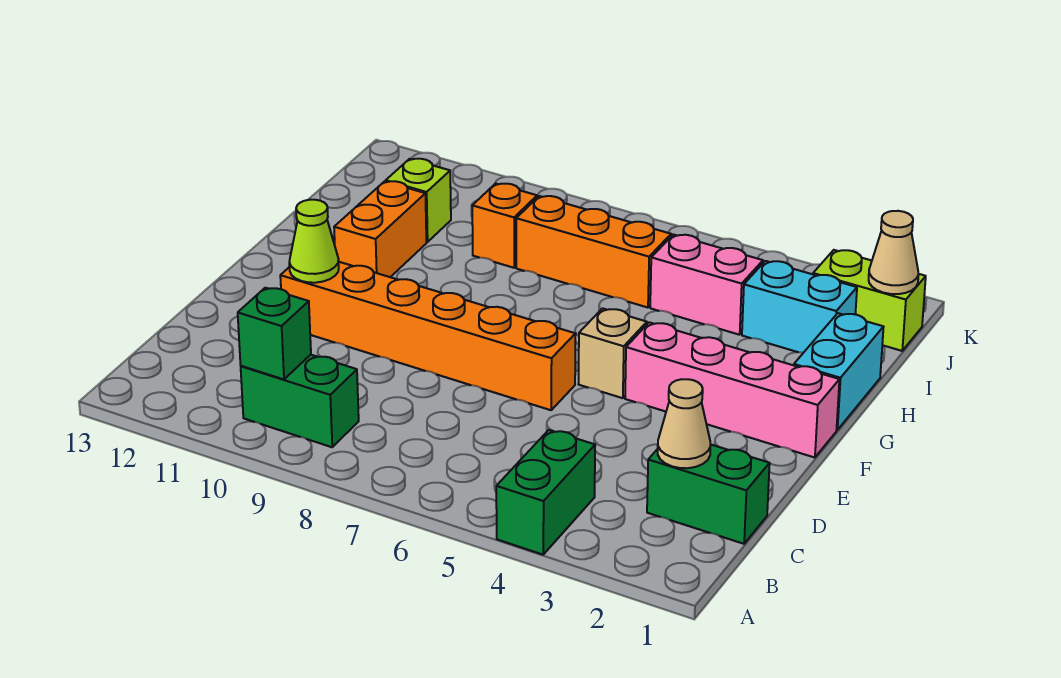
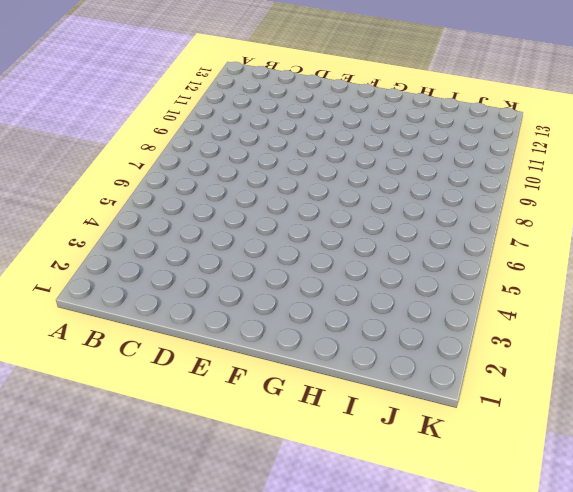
none -> green 1x2 brick [496,430,595,555]
none -> green 1x2 brick [241,355,359,447]
none -> green 1x2 brick [647,444,770,544]

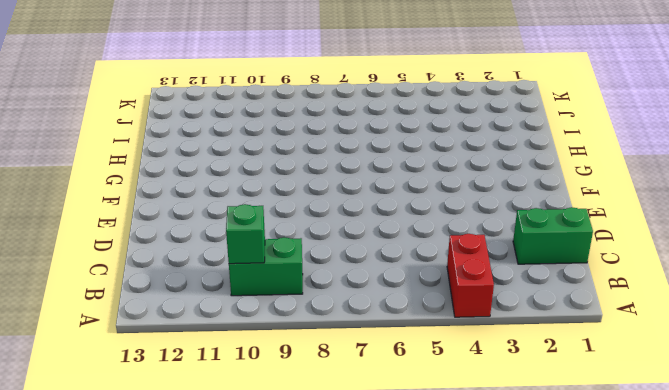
red 1x2 brick [447,234,494,317] -> green 1x2 brick [496,430,595,555]
none -> orange 1x6 brick [280,262,576,410]
none -> pink 1x4 brick [625,322,839,458]
none -> tan 1x1 brick [579,308,647,398]

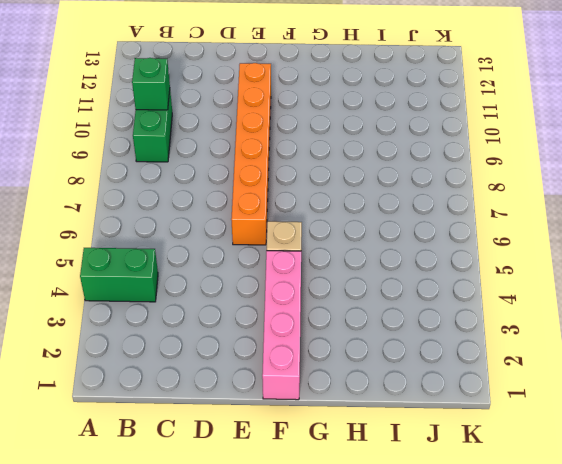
none -> green 1x2 brick [647,444,770,544]
none -> cyan 1x2 brick [794,313,884,430]
none -> orange 1x2 brick [334,181,426,277]

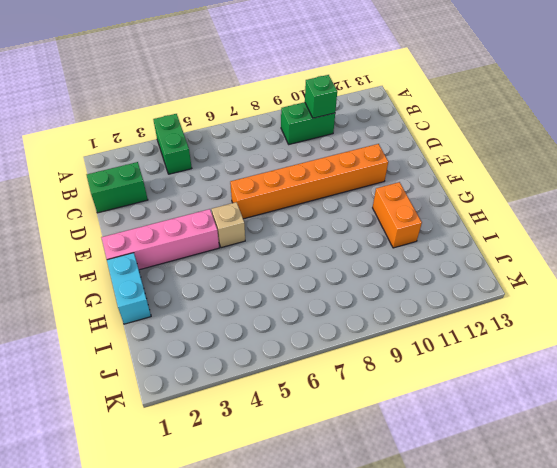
none -> cyan 1x2 brick [742,261,857,353]
none -> pink 1x2 brick [650,235,763,335]
none -> orange 1x3 brick [516,196,671,307]

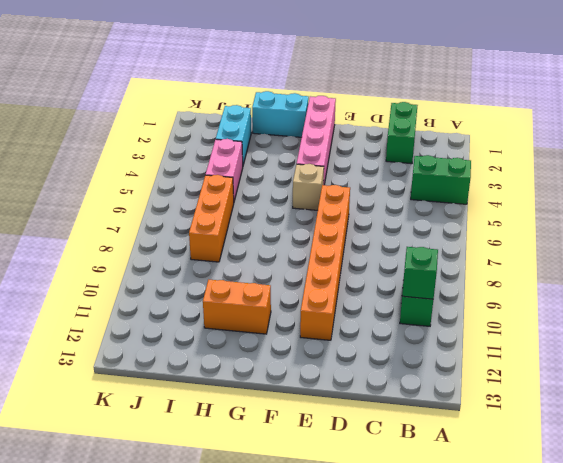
none -> orange 1x1 brick [472,183,537,268]
none -> lime 1x1 brick [386,159,451,242]
none -> lime 1x2 brick [813,250,926,351]

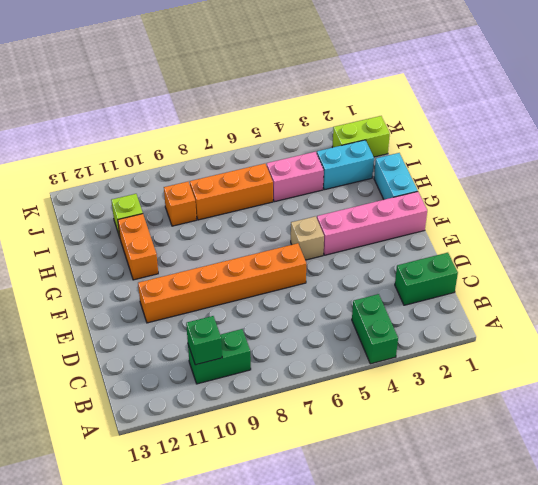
none -> tan 1x1 cone [658,379,710,468]
none -> lime 1x1 cone [289,200,339,283]
none -> tan 1x1 cone [869,211,919,294]

